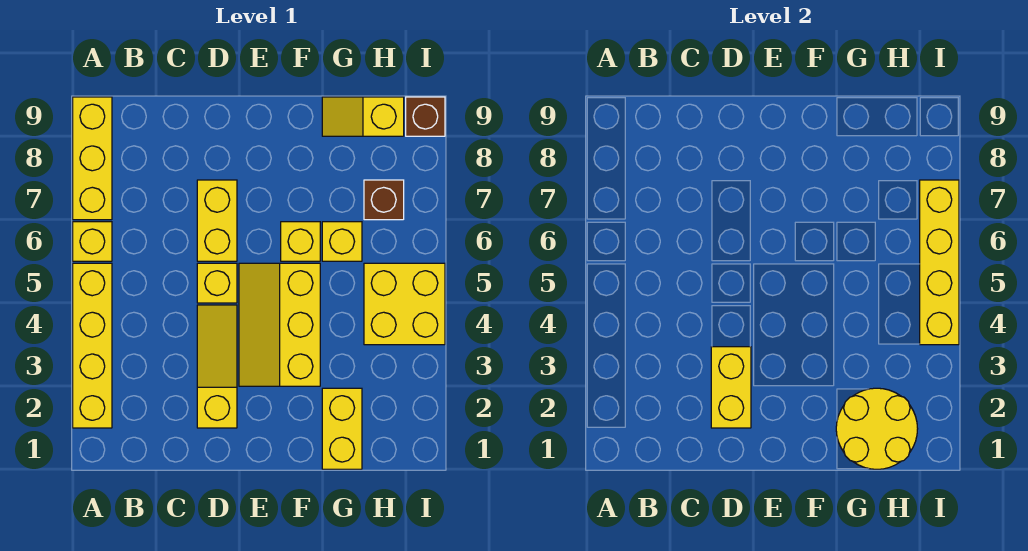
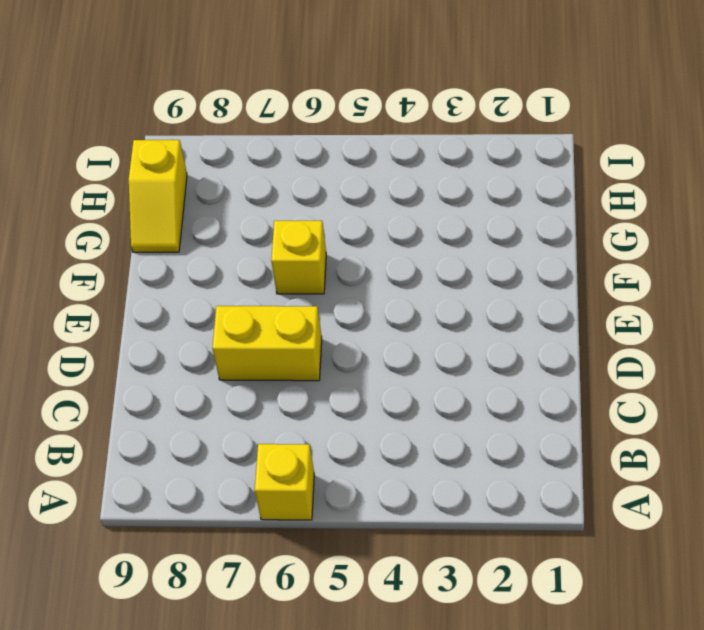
none -> yellow 1x4 brick [73,263,112,428]
none -> yellow 1x3 brick [73,97,112,220]
none -> yellow 1x3 slope [197,305,237,428]

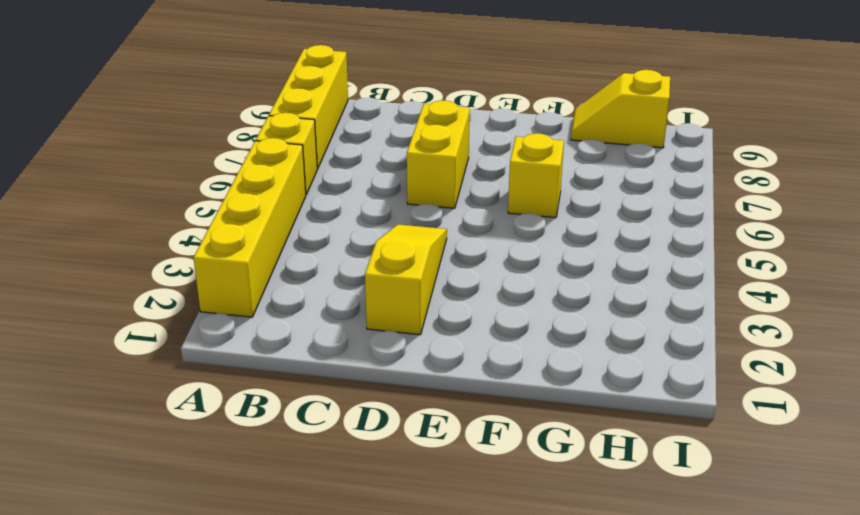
none -> yellow 1x1 brick [197,263,237,303]
none -> yellow 2x3 slope [239,263,320,386]
none -> yellow 1x2 brick [322,388,362,469]

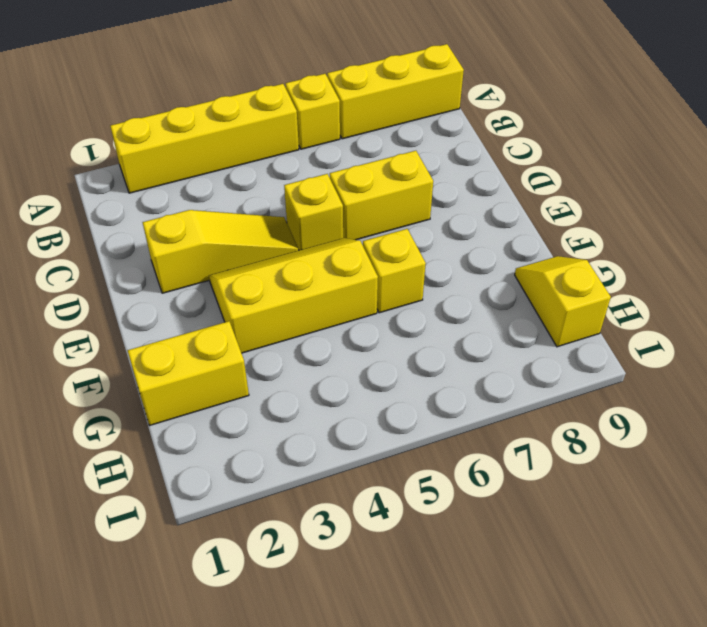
none -> yellow 1x1 brick [322,222,362,261]
none -> yellow 2x2 brick [364,263,445,345]
none -> brown 1x1 brick [364,180,404,220]

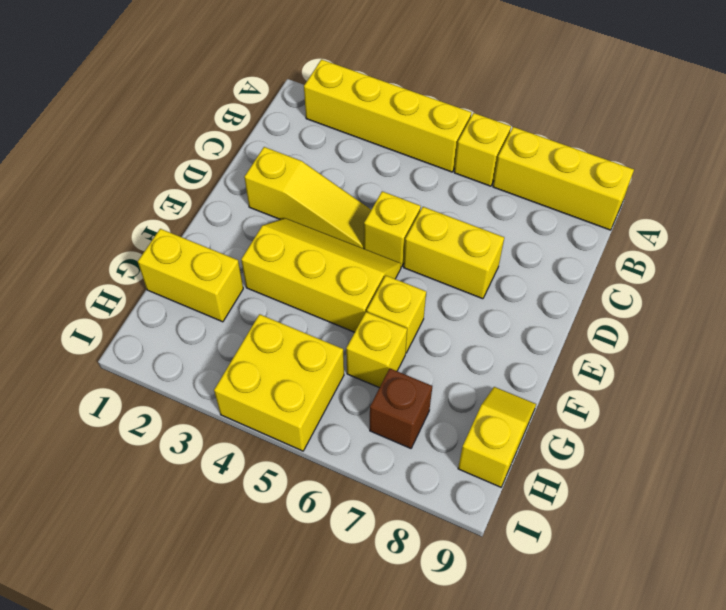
none -> brown 1x1 brick [406,97,445,136]
none -> yellow 1x2 brick [711,347,751,428]
none -> yellow 2x2 round brick [836,388,918,469]

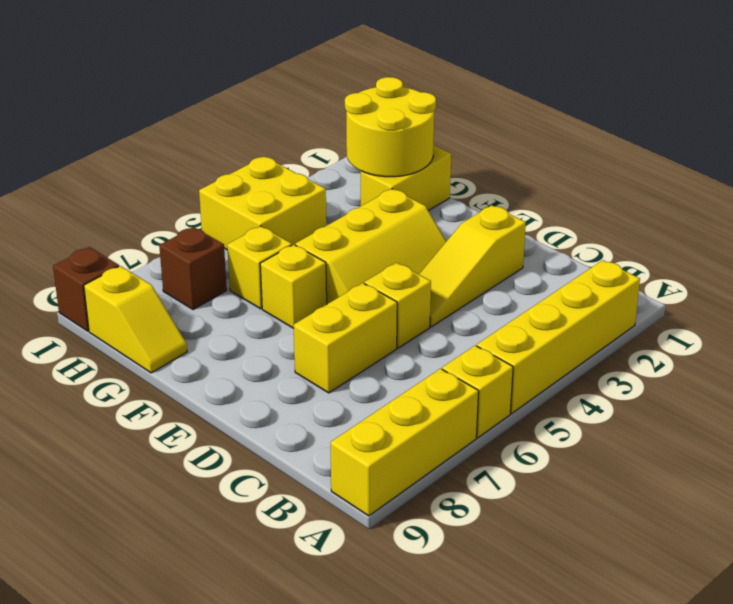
none -> yellow 1x2 brick [711,347,751,428]
none -> yellow 1x4 brick [920,180,959,345]

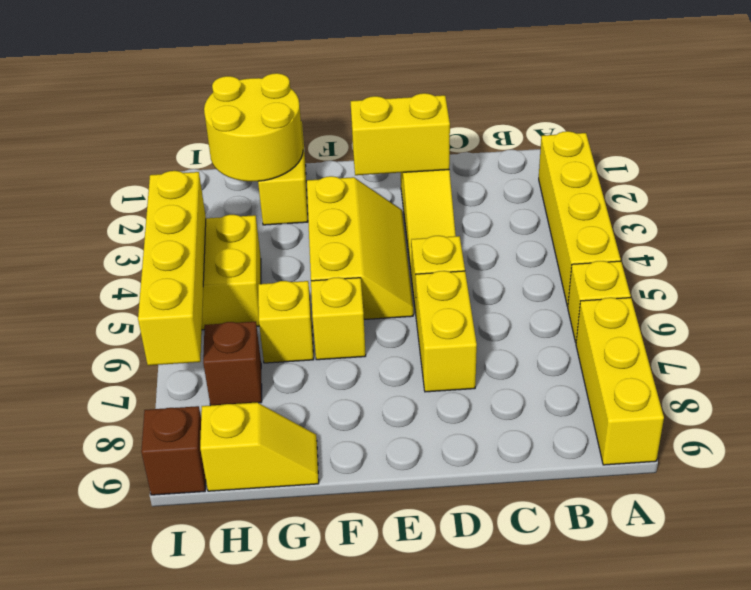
yellow 1x2 brick [350,93,450,175] -> yellow 1x2 brick turned to [711,347,751,428]

